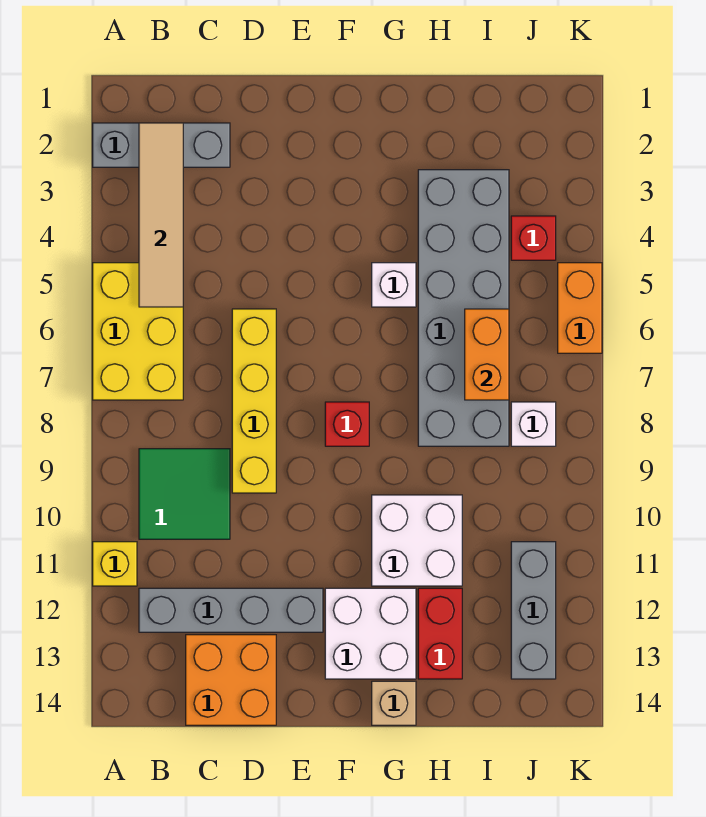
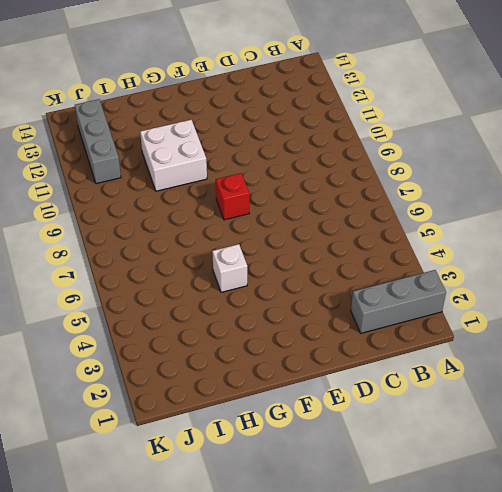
none -> yellow 2x3 brick [93,263,183,400]
none -> yellow 1x1 brick [93,542,137,586]
none -> green 2x2 tile [139,449,230,539]

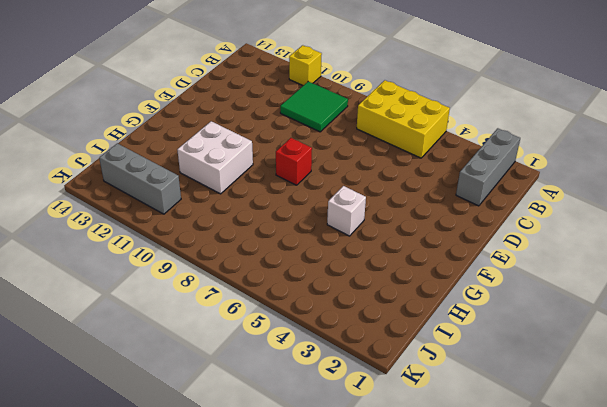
none -> grey 1x4 brick [139,588,323,632]
none -> orange 2x2 brick [186,635,276,725]
none -> yellow 1x4 brick [232,309,276,493]

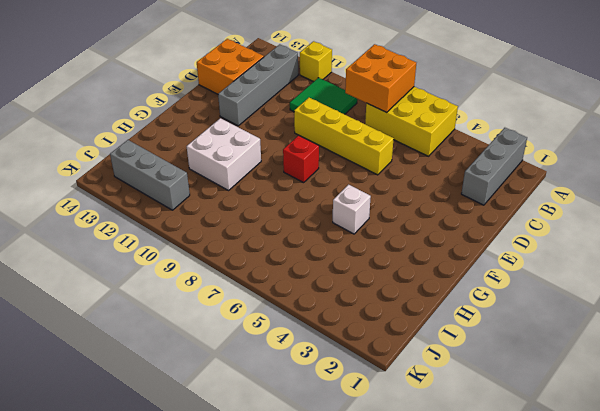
orange 2x2 brick [345,44,416,112] -> none
none -> white 2x2 brick [325,588,416,679]
none -> tan 1x1 brick [372,681,416,725]
none -> grey 2x6 brick [418,170,509,446]

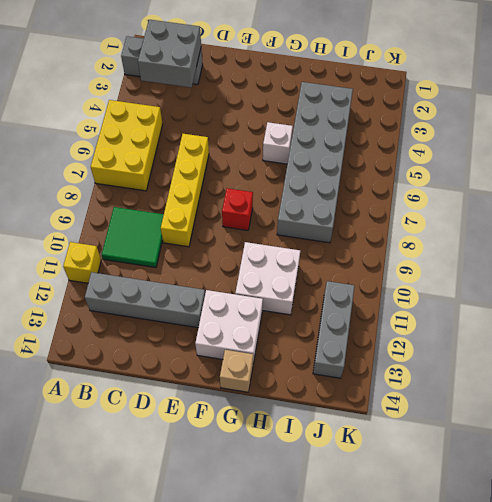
grey 2x2 brick [138,20,201,87] -> tan 1x4 tile [139,123,183,307]
none -> orange 2x2 brick [186,635,276,725]
none -> red 1x2 brick [418,588,462,679]
none -> red 1x1 brick [511,216,556,260]

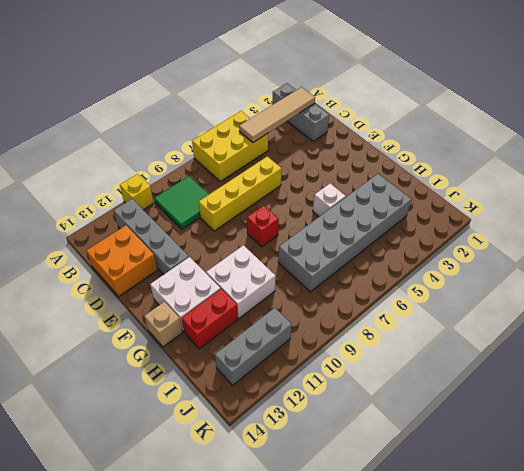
none -> red 1x1 brick [511,216,556,260]
none -> white 1x1 brick [511,402,556,446]
none -> orange 1x2 brick [558,263,602,353]

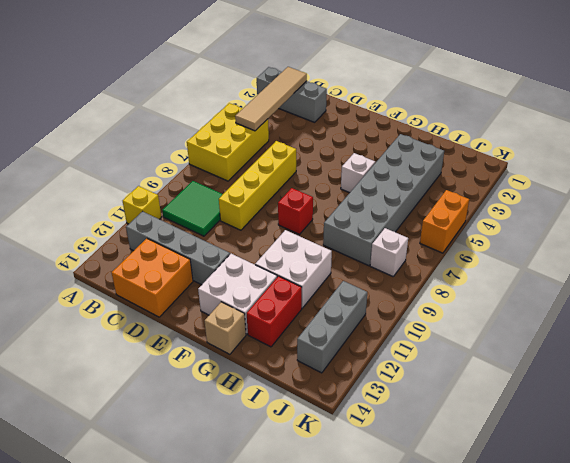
none -> red 1x1 brick [511,216,556,260]
none -> orange 1x2 brick [465,309,509,400]

